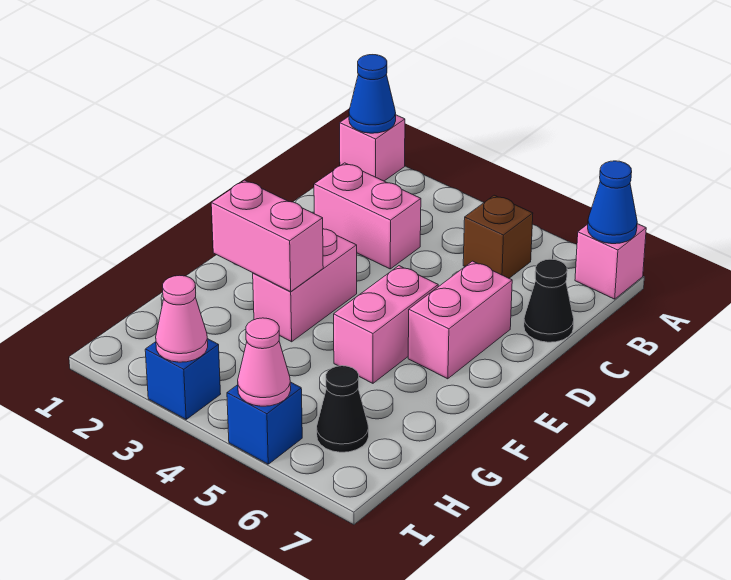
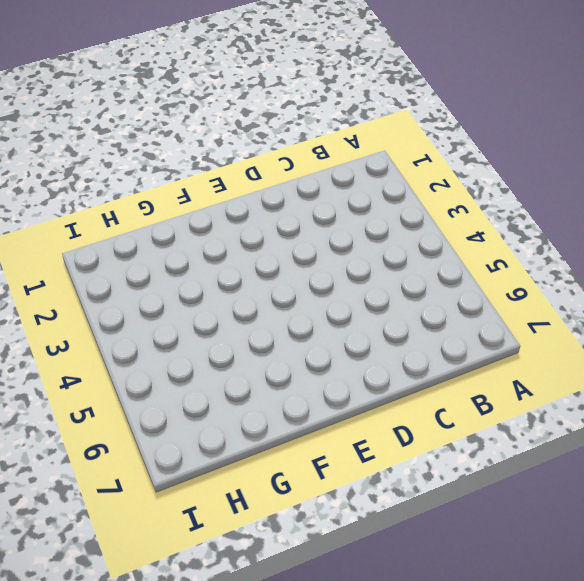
none -> pink 1x1 brick [340,115,405,181]
none -> pink 1x1 brick [575,224,646,299]
none -> brown 1x1 brick [463,195,533,278]

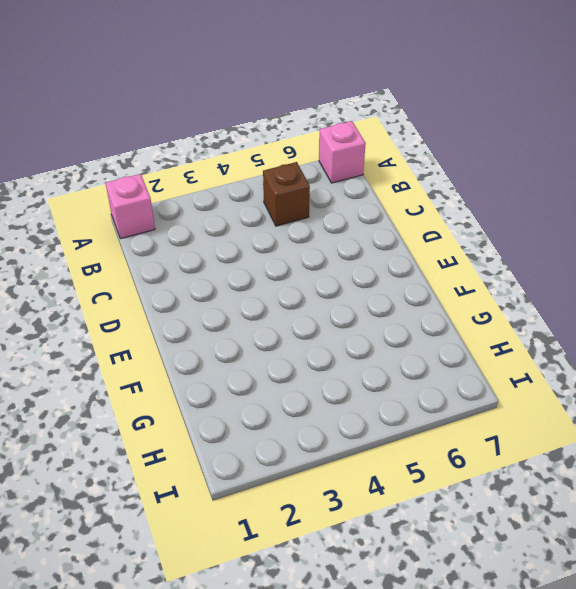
none -> pink 1x2 brick [314,163,421,269]
none -> black 1x1 cone [524,259,574,342]
none -> pink 1x2 brick [408,261,512,379]

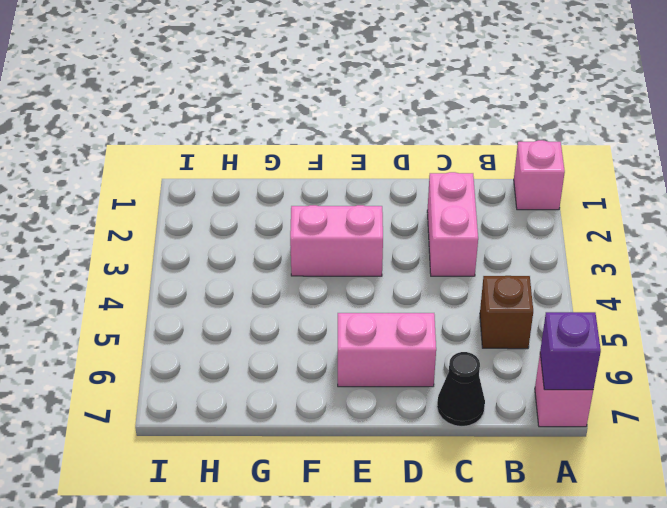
purple 1x1 brick [540,312,601,390] -> blue 1x1 cone [588,161,637,244]
none -> pink 1x2 brick [334,266,438,383]
none -> black 1x1 cone [317,366,369,452]
none -> blue 1x1 brick [145,339,221,419]

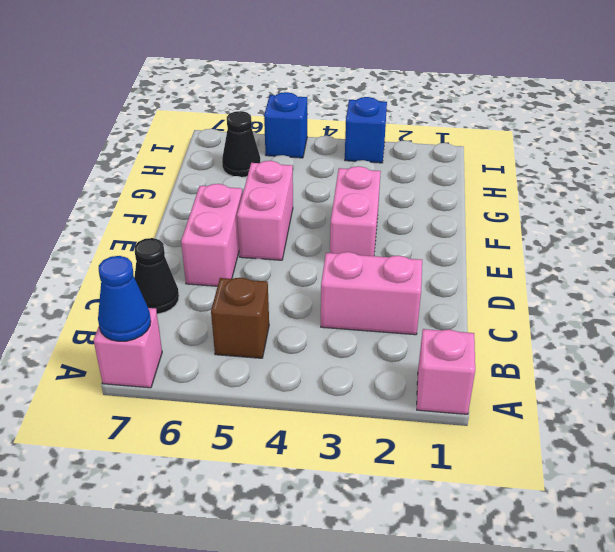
none -> blue 1x1 cone [349,55,396,133]
none -> pink 1x2 brick [211,180,323,292]
none -> pink 1x1 cone [156,275,208,362]

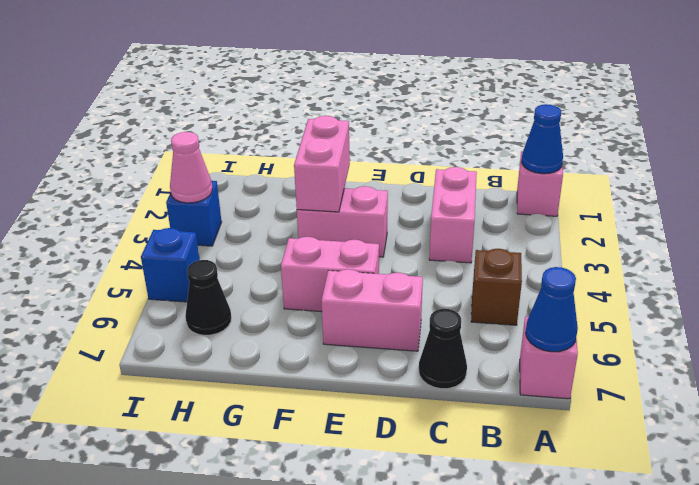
none -> pink 1x1 cone [238,318,291,406]

